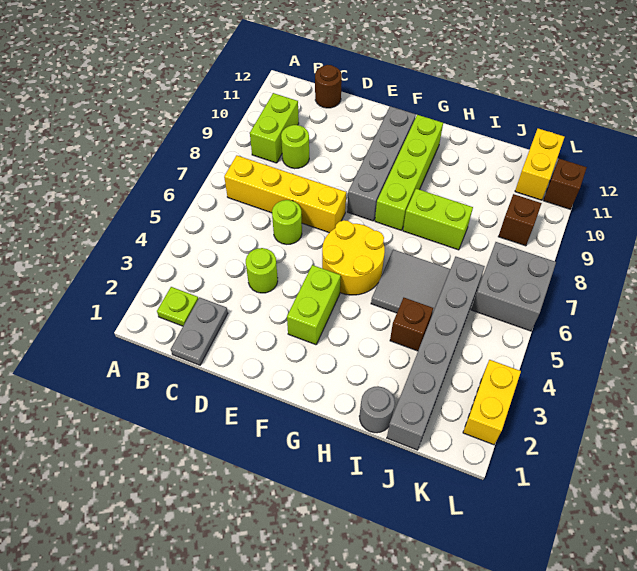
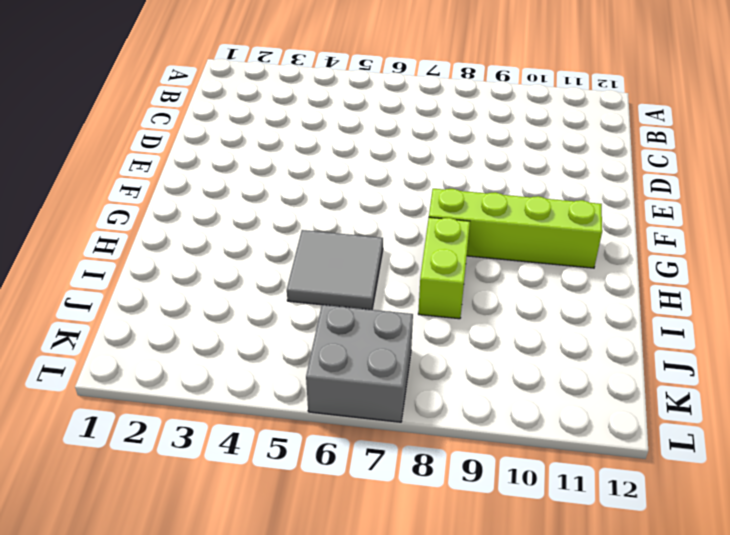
none -> lime 1x1 plate [157,287,198,326]
none -> yellow 1x4 brick [224,156,346,233]
none -> lime 1x2 brick [250,93,299,163]

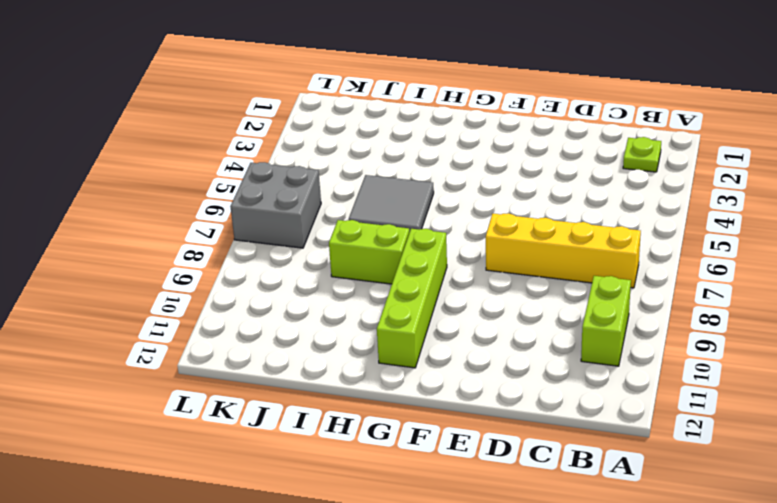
none -> grey 1x2 plate [171,297,228,365]
none -> lime 1x1 round brick [281,125,309,169]
none -> brown 1x1 round brick [315,65,342,108]

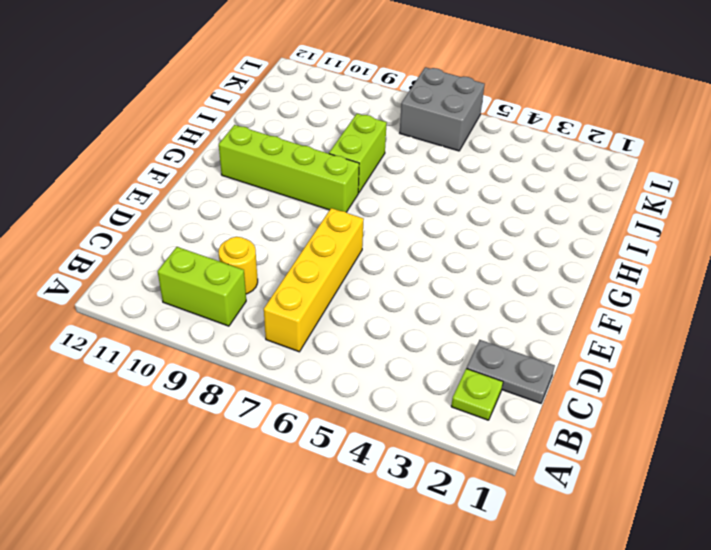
yellow 1x1 round brick [219,237,258,294] -> lime 1x1 round brick [281,125,309,169]
none -> brown 1x1 round brick [315,65,342,108]
none -> lime 1x1 round brick [246,248,278,293]
none -> lime 1x1 round brick [272,200,302,244]

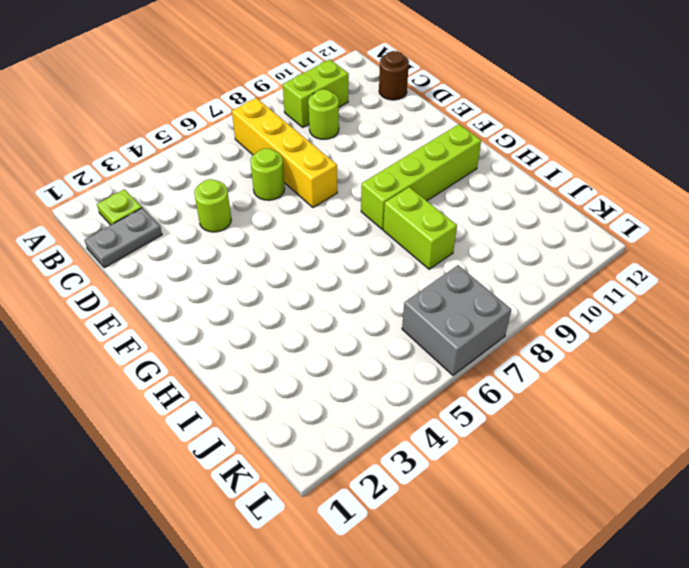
none -> lime 1x2 brick [287,265,341,345]
none -> yellow 2x2 round brick [322,220,385,295]
none -> grey 1x4 brick [347,106,416,221]

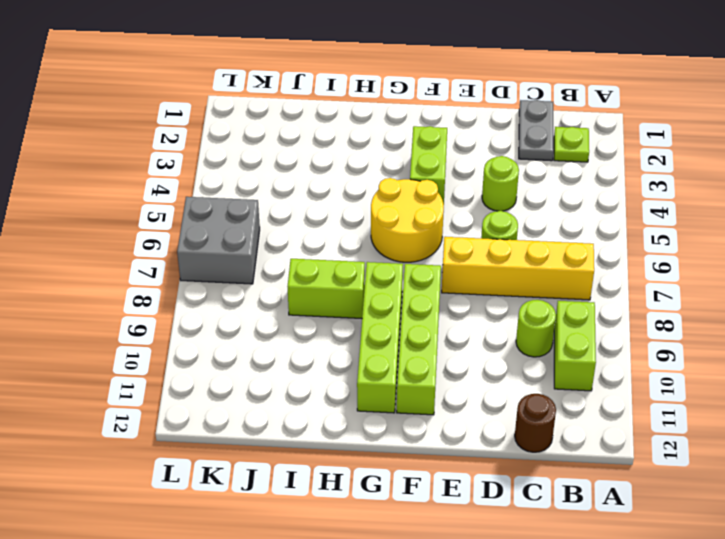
lime 1x4 brick [397,264,441,415] -> grey 1x4 brick [347,106,416,221]
none -> grey 2x2 tile [371,249,450,317]
none -> grey 1x1 round brick [359,386,395,433]
none -> brown 1x1 brick [390,298,433,351]

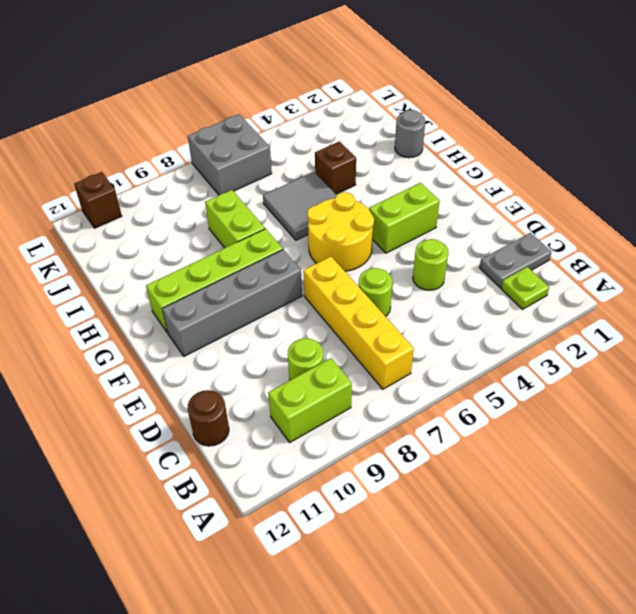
none -> grey 1x6 brick [387,257,485,450]
none -> brown 1x1 brick [498,194,542,246]
none -> yellow 1x2 brick [515,129,564,200]

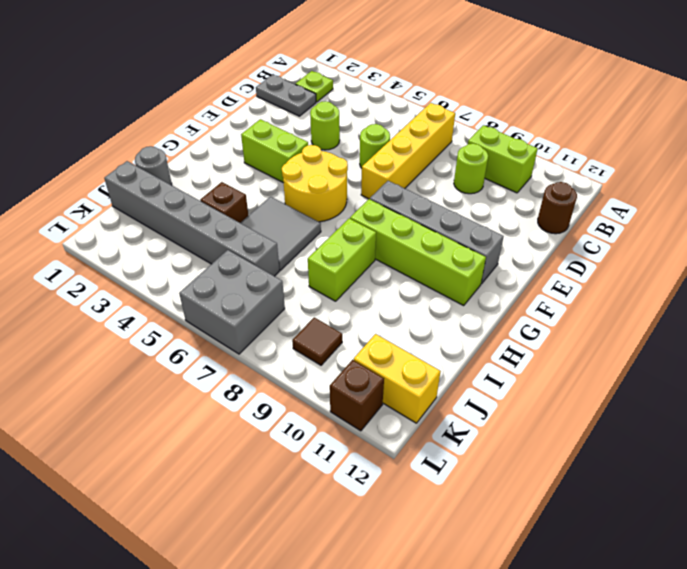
brown 1x1 tile [292,318,342,365] -> brown 1x1 brick [498,194,542,246]
none -> yellow 1x2 brick [463,360,521,445]

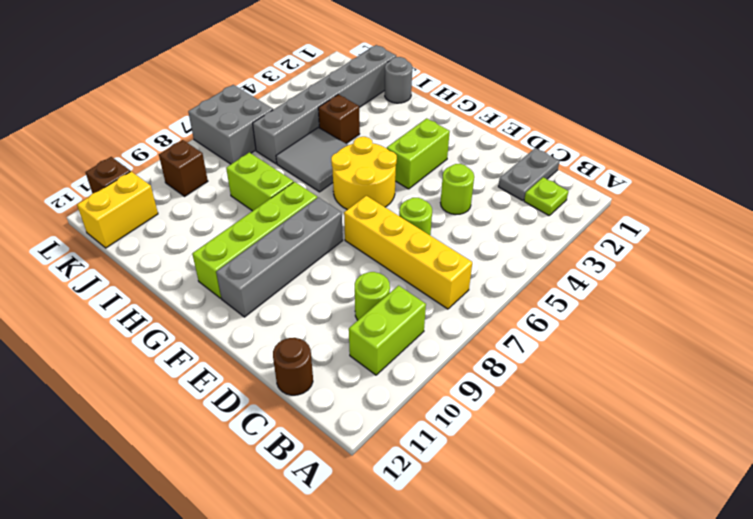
none -> yellow 1x2 brick [463,360,521,445]

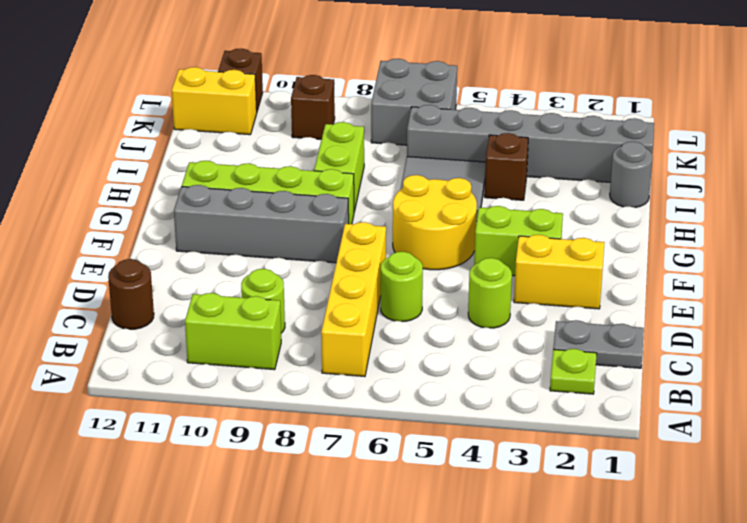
yellow 1x2 brick [514,235,605,309] -> yellow 1x2 brick moved to [463,360,521,445]

